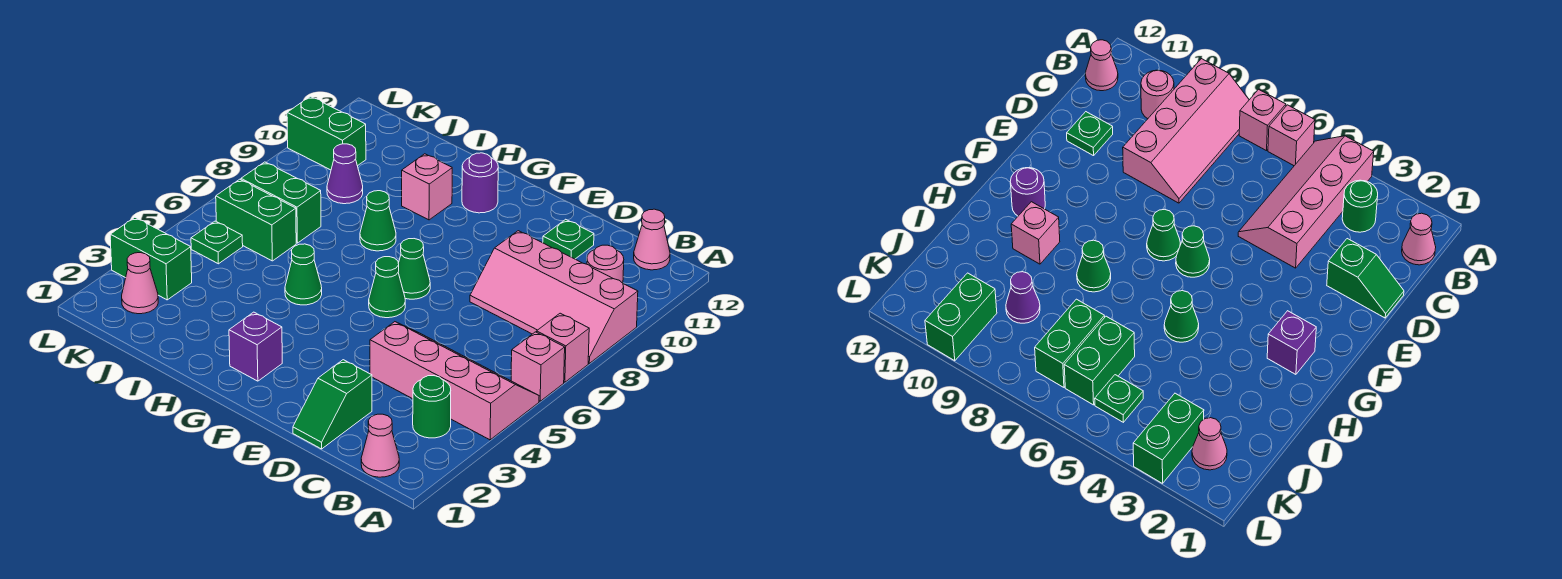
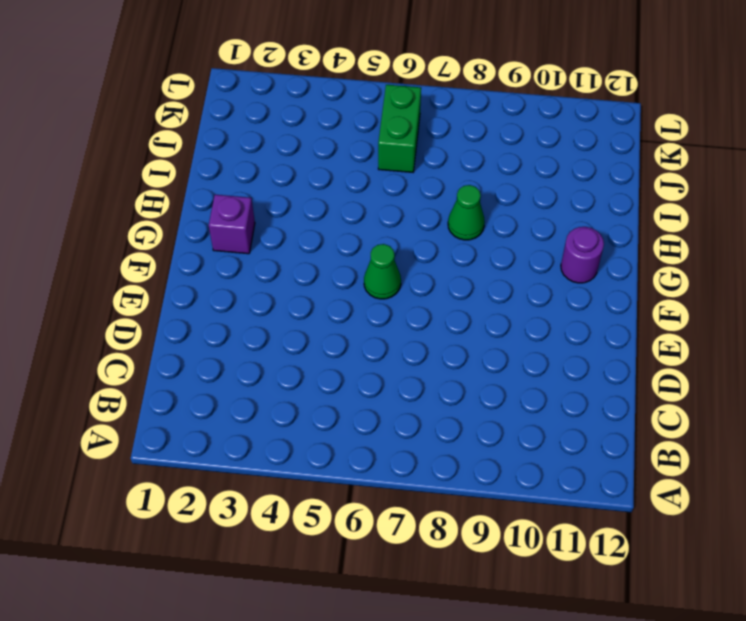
none -> pink 2x4 slope [370,322,539,440]
none -> pink 1x1 brick [511,332,565,401]
none -> pink 1x1 brick [537,313,589,382]

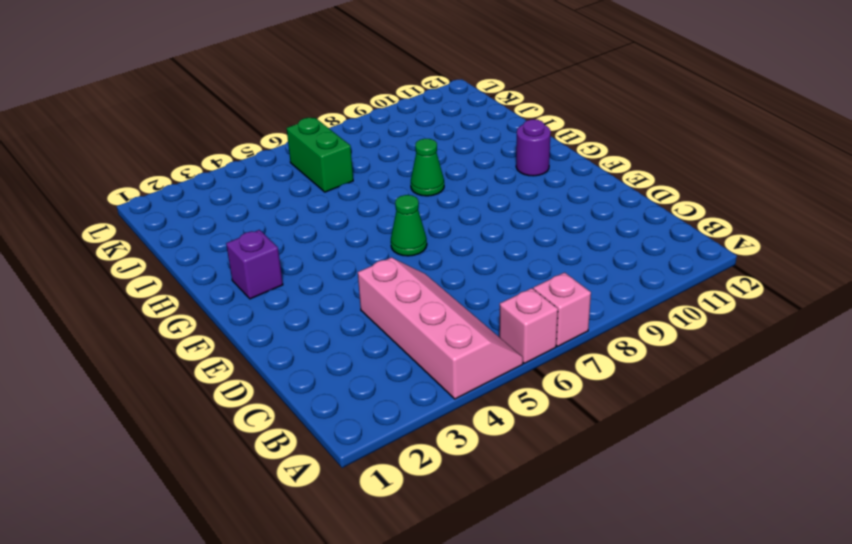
none -> pink 2x4 slope [470,231,638,363]
none -> pink 1x1 cone [361,414,399,477]
none -> green 1x1 round brick [413,376,451,438]

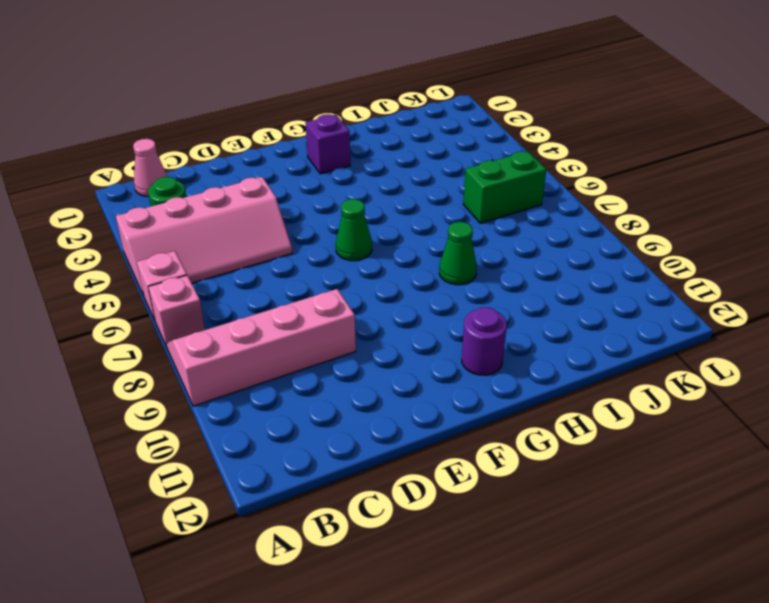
none -> pink 1x1 round brick [587,245,624,283]
none -> pink 1x1 cone [634,209,670,270]
none -> green 1x2 slope [293,360,372,449]

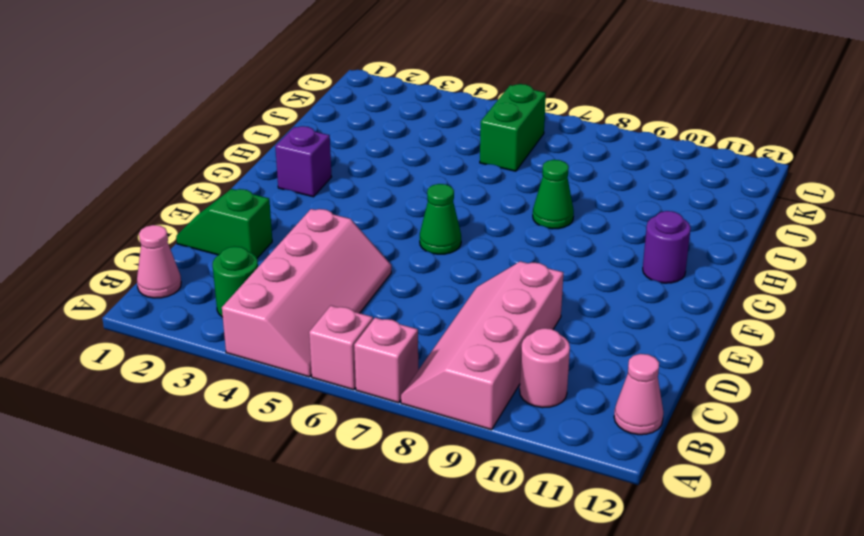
none -> green 1x1 plate [543,219,594,259]
none -> green 1x1 cone [398,239,430,299]
none -> green 1x1 cone [285,244,322,305]

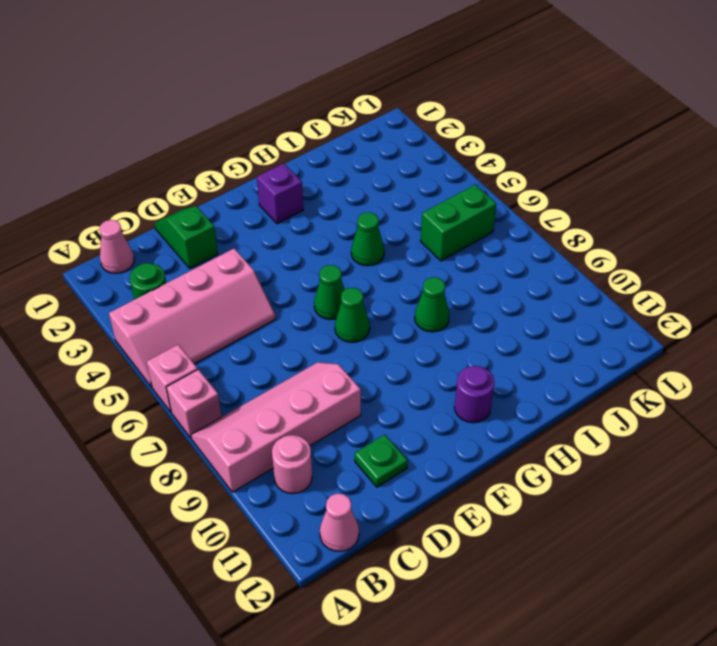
none -> pink 1x1 brick [402,154,452,220]
none -> green 1x2 brick [241,162,321,243]
none -> purple 1x1 cone [327,144,363,204]

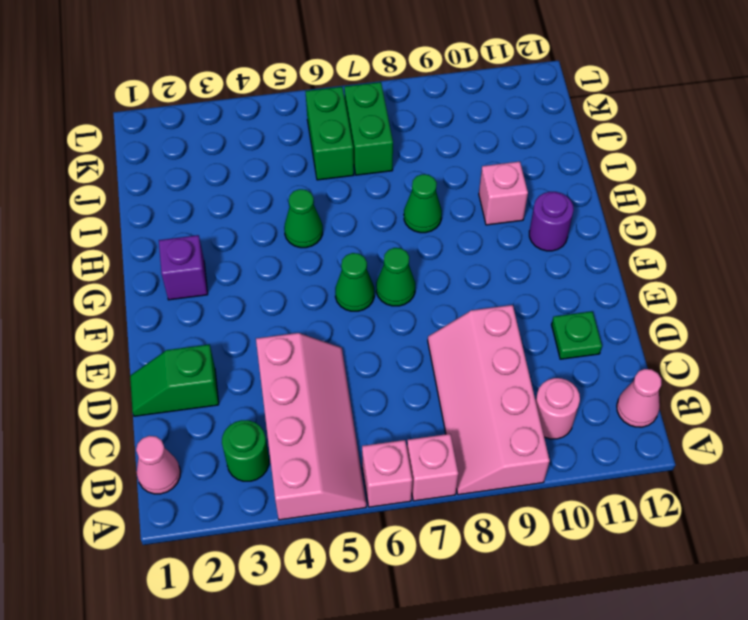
none -> purple 1x1 cone [327,144,363,204]
none -> pink 1x1 cone [122,253,158,314]
none -> green 1x2 brick [110,217,192,300]

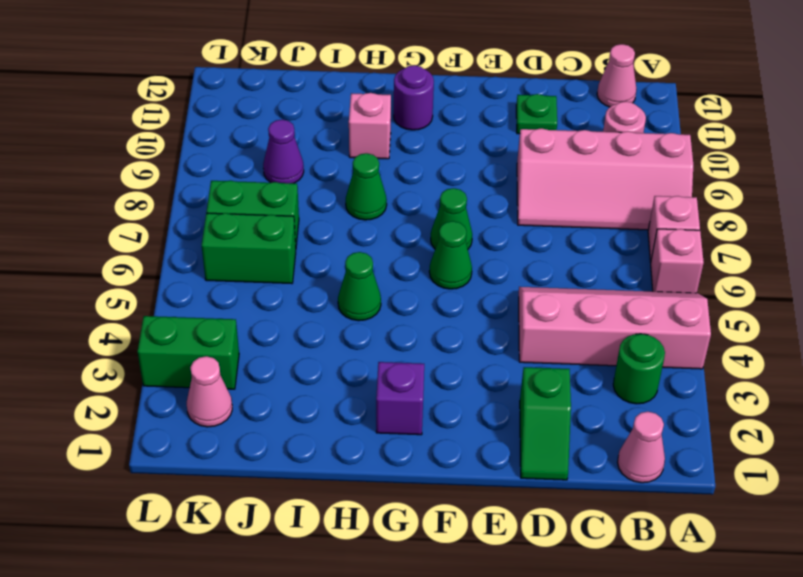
none -> green 1x1 plate [191,221,243,264]
none -> green 1x2 brick [287,96,366,170]

